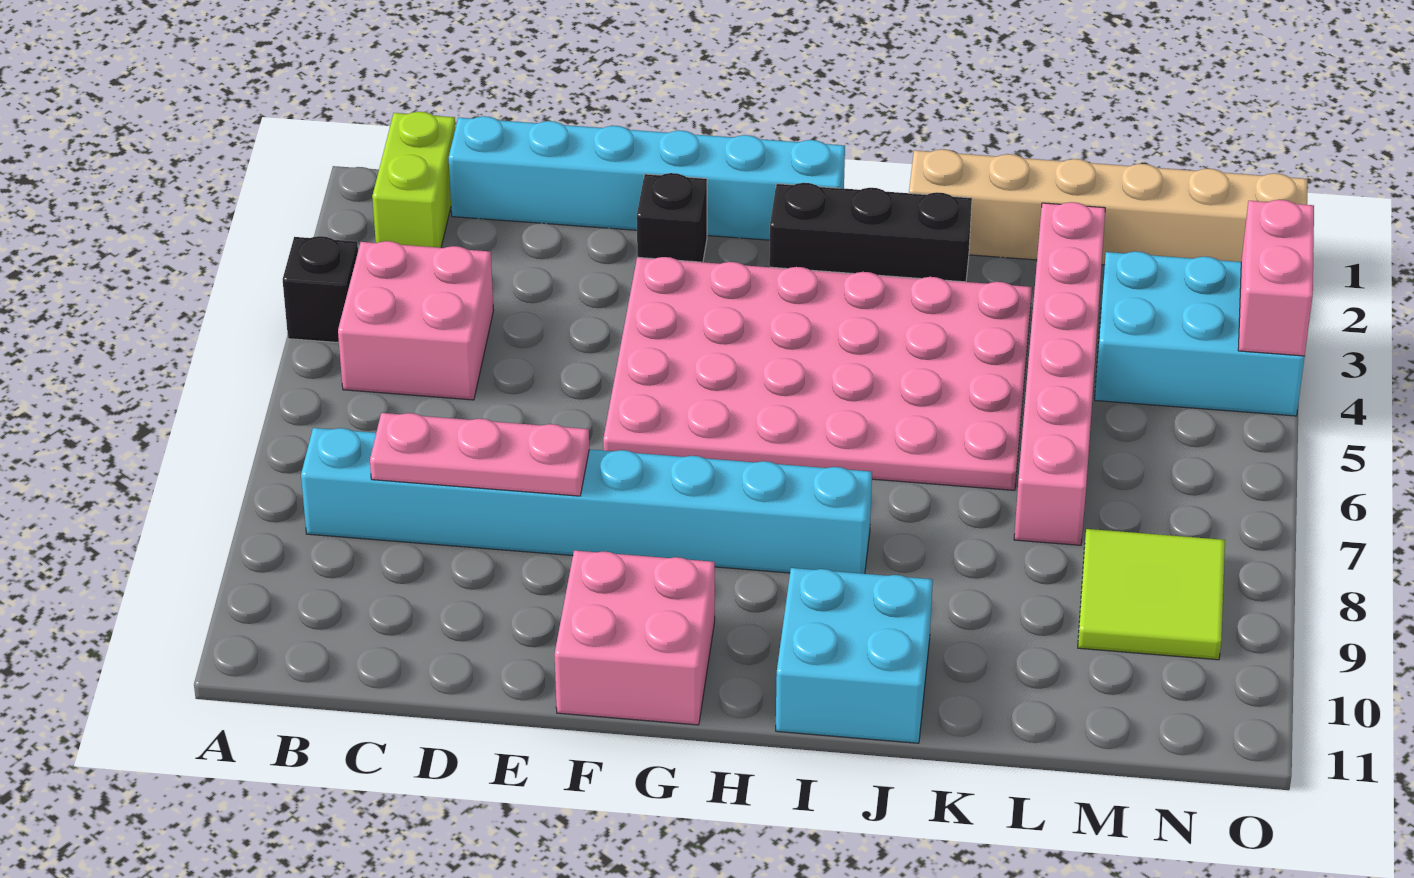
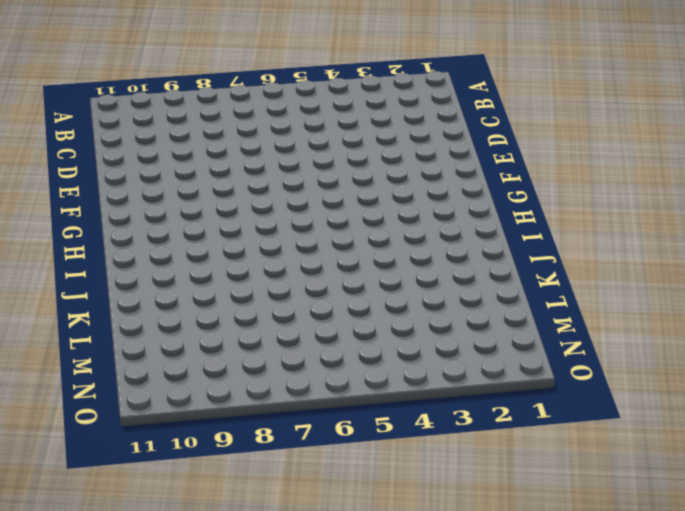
none -> black 1x1 brick [283,236,358,343]
none -> lime 1x2 brick [372,112,456,248]
none -> pink 2x2 brick [338,241,494,400]

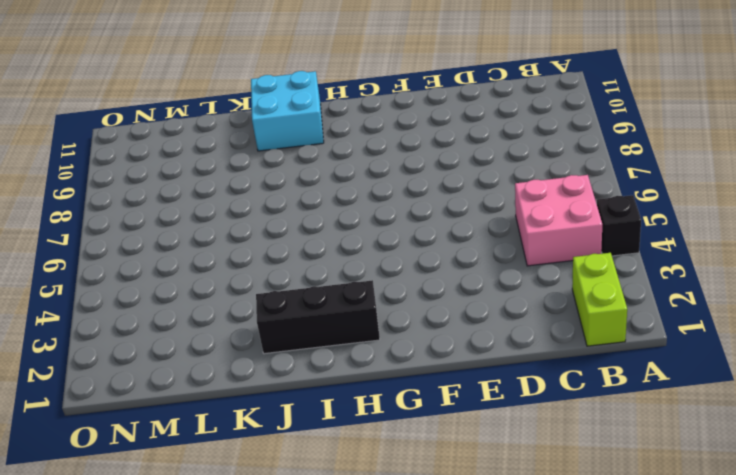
none -> cyan 1x8 brick [301,428,872,574]
none -> cyan 1x6 brick [449,116,845,240]
none -> black 1x1 brick [637,173,707,262]

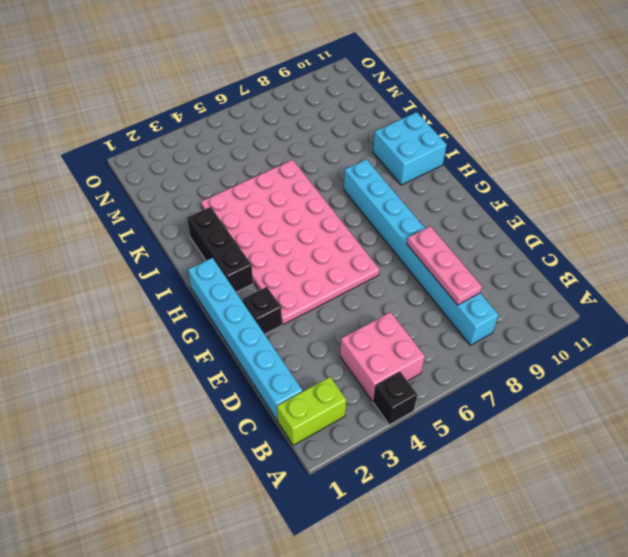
none -> pink 2x2 brick [555,551,715,725]
none -> tan 1x6 brick [909,149,1308,265]
none -> pink 1x6 brick [1014,202,1105,545]

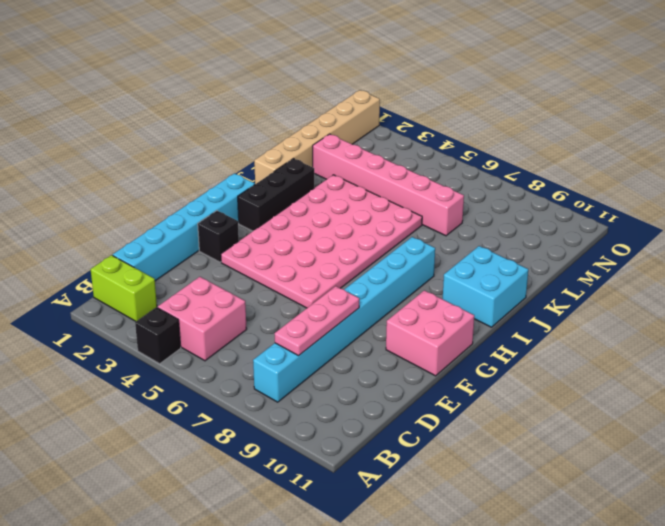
none -> cyan 2x3 brick [1095,252,1305,416]
none -> lime 2x2 tile [1078,529,1225,660]
none -> pink 1x2 brick [1238,200,1314,356]

